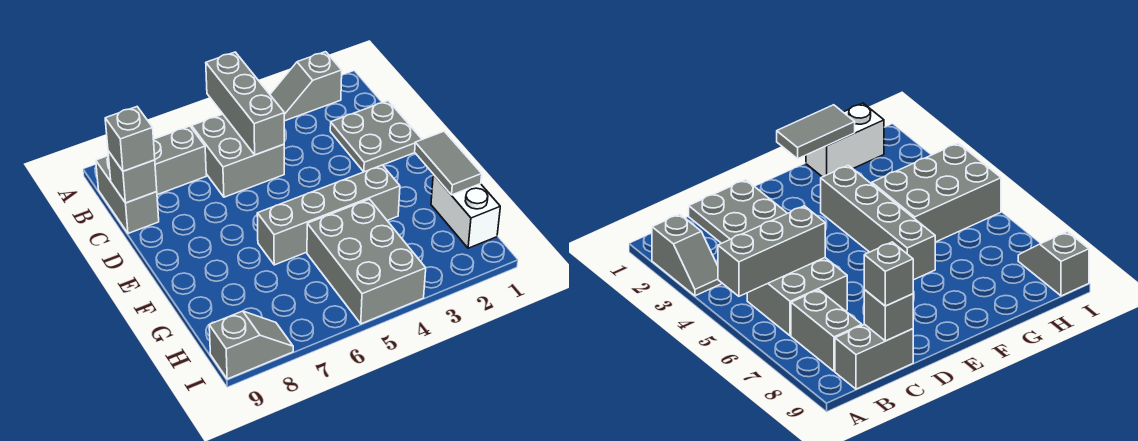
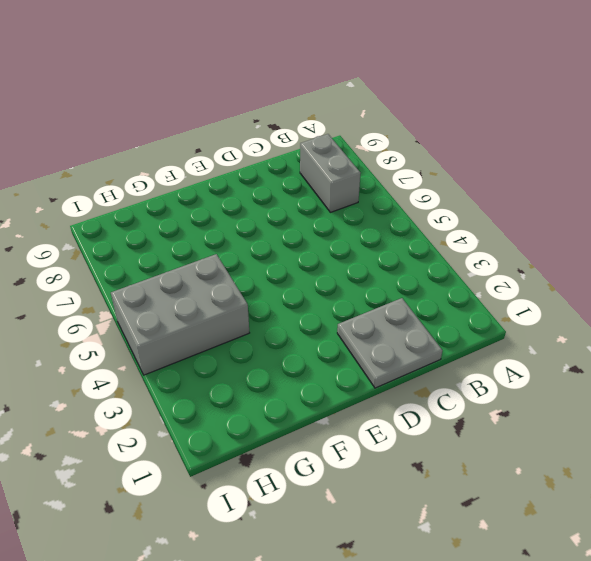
none -> grey 1x2 slope [270,52,342,121]
none -> grey 2x2 brick [192,114,284,197]
none -> grey 1x2 brick [96,156,159,233]

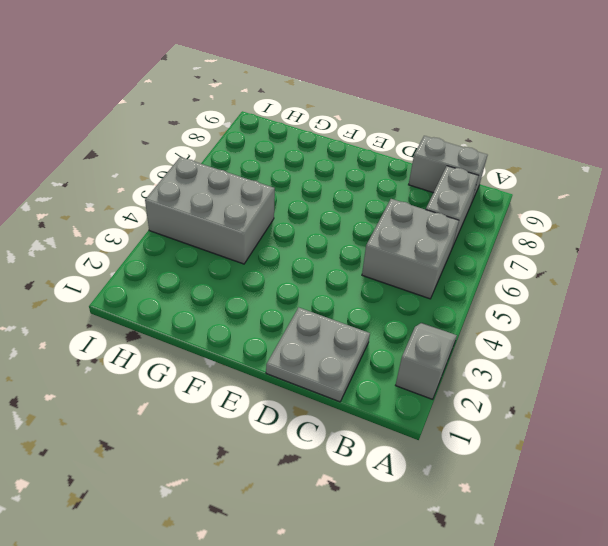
none -> grey 1x4 brick [257,165,400,265]
none -> white 1x2 brick [431,175,500,248]
none -> grey 1x2 slope [209,311,293,379]

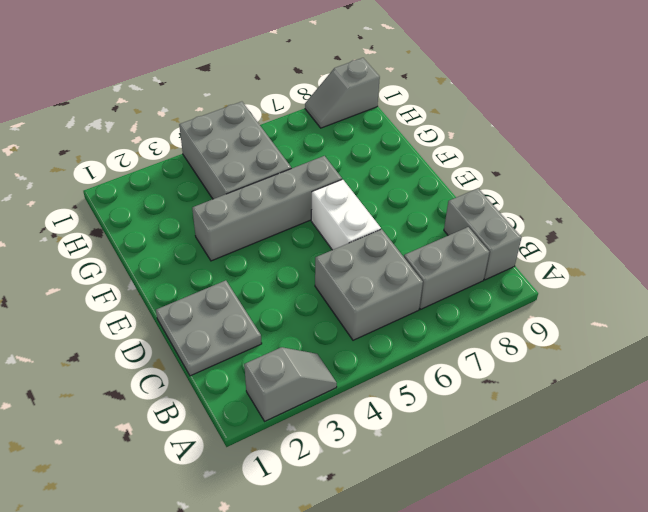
white 1x2 brick [311,179,381,250] -> white 1x2 brick moved to [431,175,500,248]
none -> grey 1x3 brick [206,52,284,155]
none -> grey 1x1 brick [108,151,157,203]
none -> grey 1x2 tile [415,131,482,195]

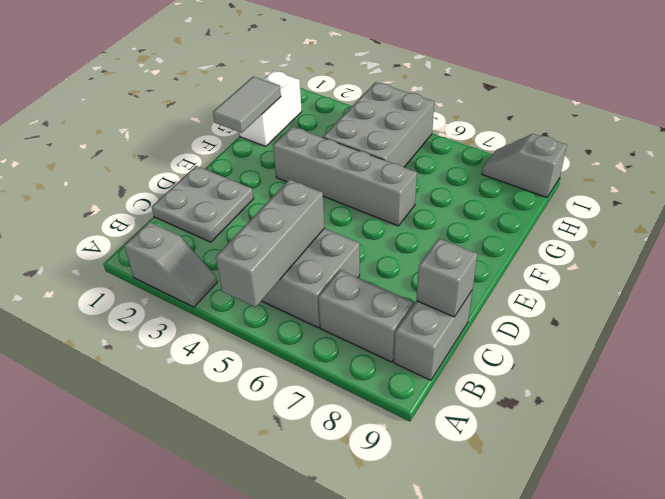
none -> grey 1x1 brick [105,107,155,171]

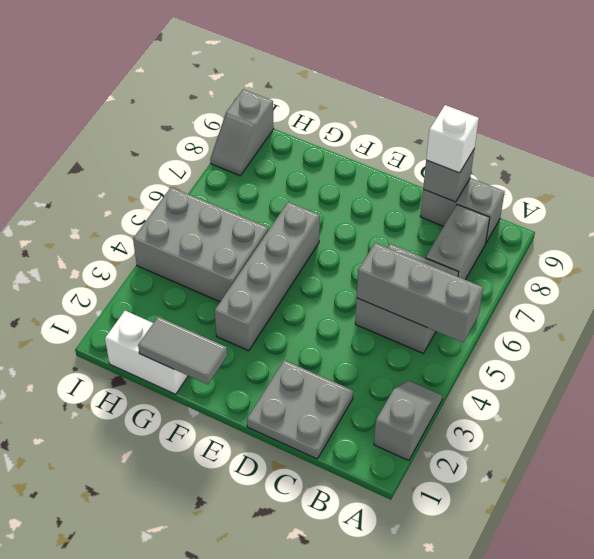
white 1x1 brick [426,105,479,173] -> grey 1x1 brick [105,107,155,171]

